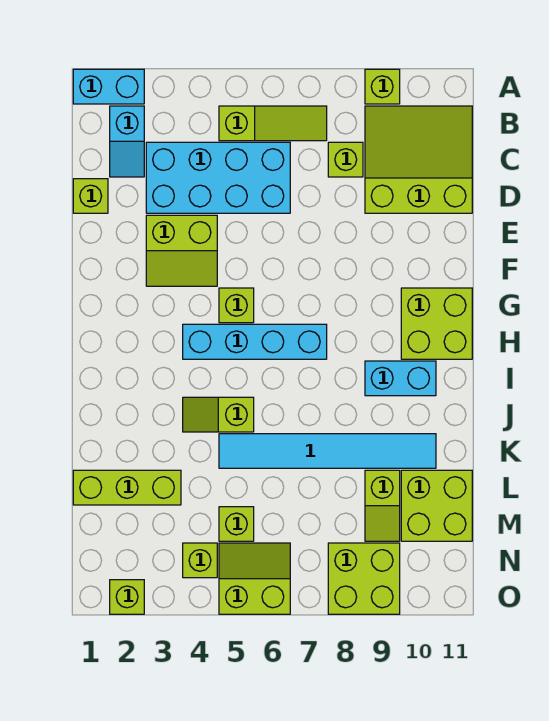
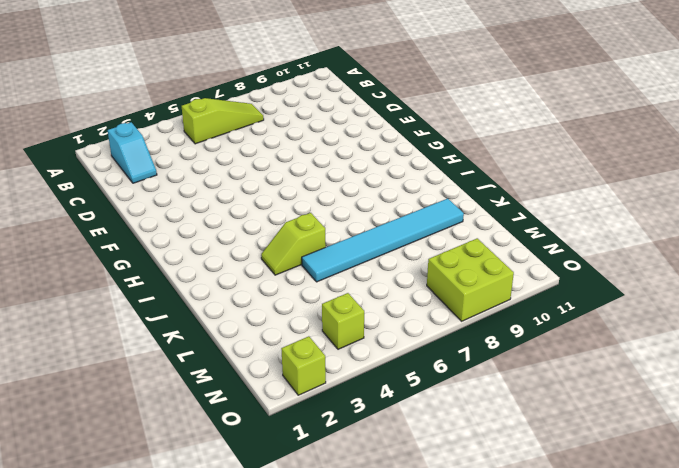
none -> cyan 1x2 brick [73,69,144,104]
none -> lime 1x1 brick [365,69,400,104]
none -> lime 3x3 slope [365,106,472,213]

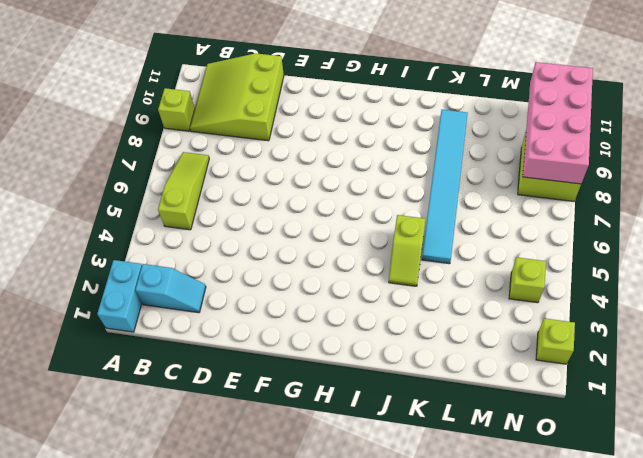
pink 2x4 brick [523,62,593,184] -> none
none -> cyan 2x4 brick [146,142,290,213]
none -> lime 1x1 brick [328,142,363,177]
none -> lime 1x1 brick [73,179,108,213]

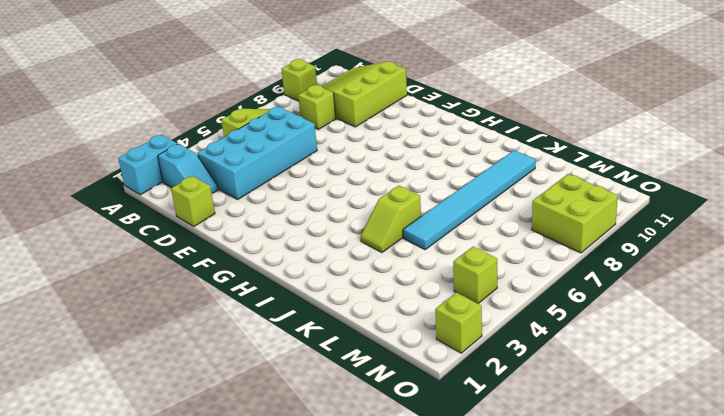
none -> lime 2x2 slope [146,215,217,286]
none -> lime 1x1 brick [219,288,254,323]
none -> lime 2x2 brick [401,288,472,359]

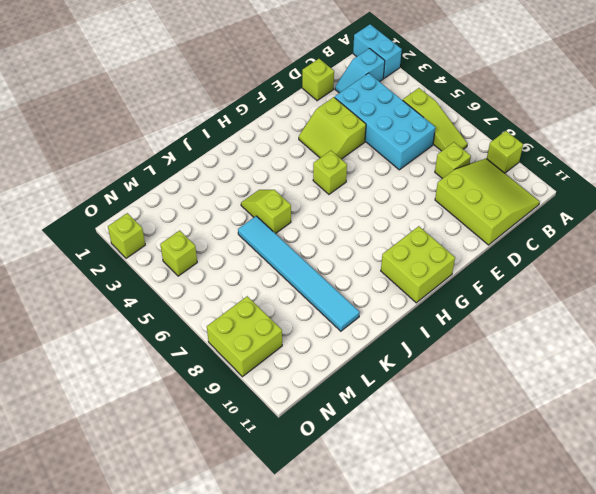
none -> cyan 1x4 brick [183,324,327,359]
none -> cyan 1x2 brick [365,361,436,396]
none -> lime 1x3 brick [73,470,181,505]

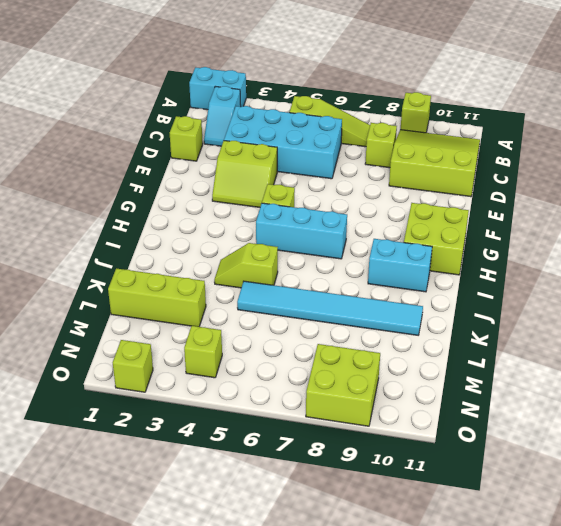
cyan 1x3 brick [256,203,347,259] -> cyan 1x4 brick [183,324,327,359]
none -> lime 1x2 slope [365,470,400,541]
none -> lime 2x2 brick [401,470,472,541]
none -> lime 1x1 brick [219,507,254,541]

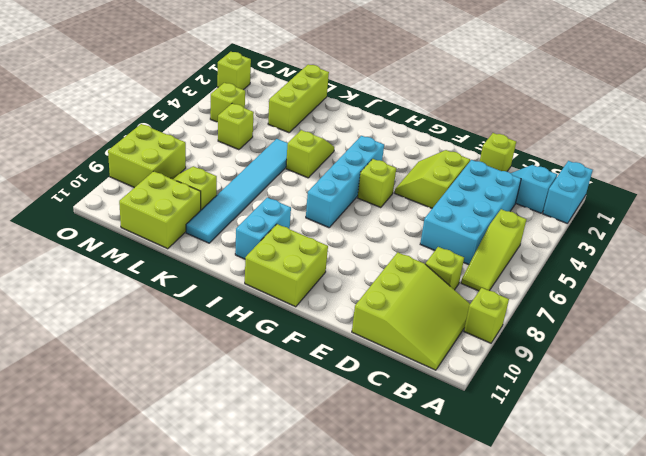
none -> lime 2x2 slope [219,543,290,614]

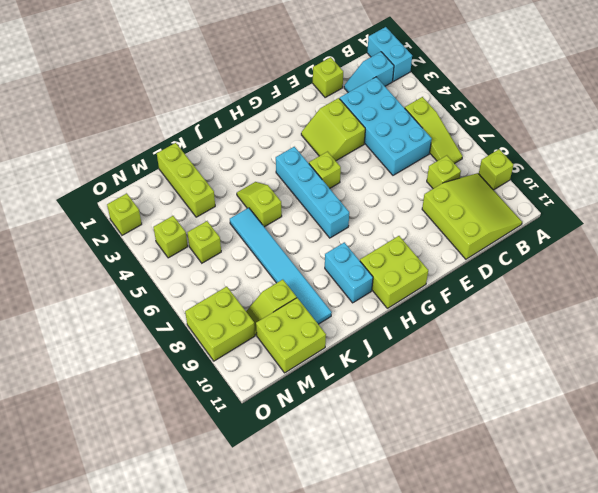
none -> lime 2x2 slope [219,543,290,614]

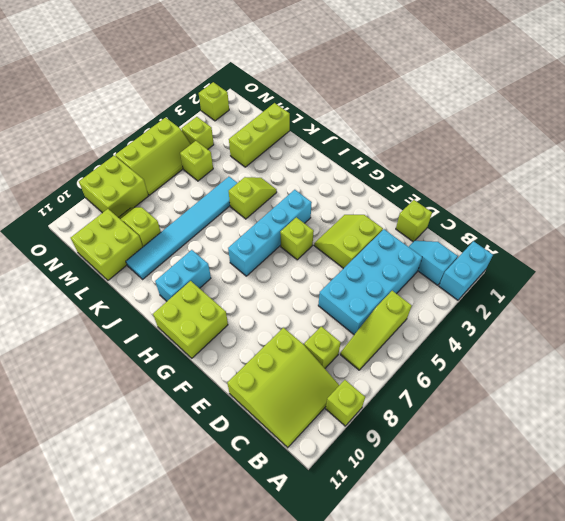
lime 2x3 slope [115,118,191,195] -> lime 2x2 slope [219,543,290,614]

